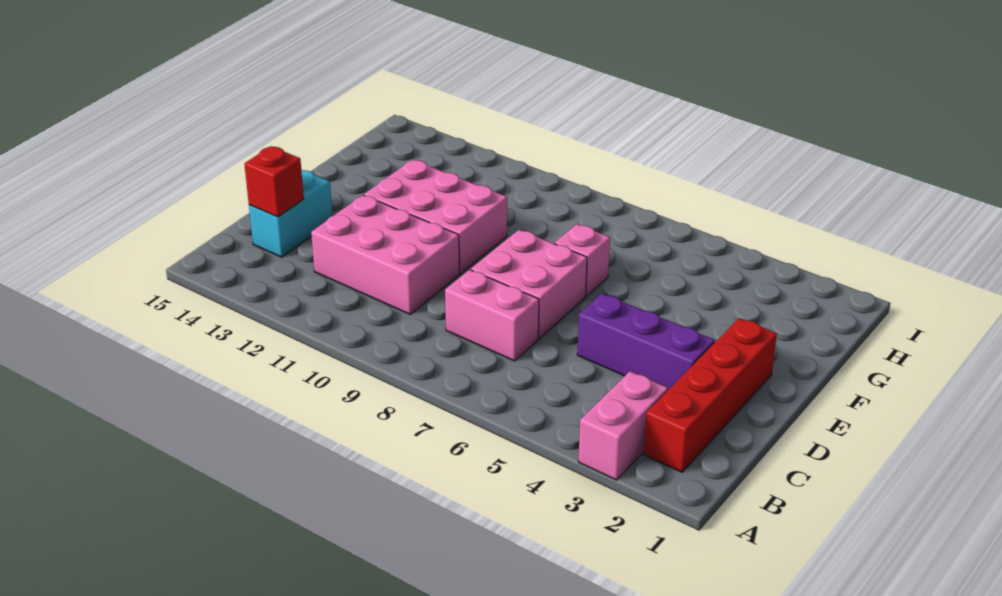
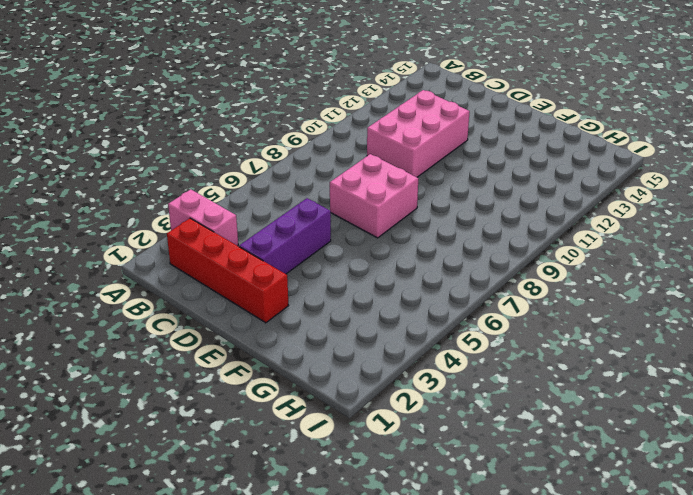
none -> pink 1x2 brick [445,270,539,361]
none -> cyan 1x2 brick [249,170,332,257]

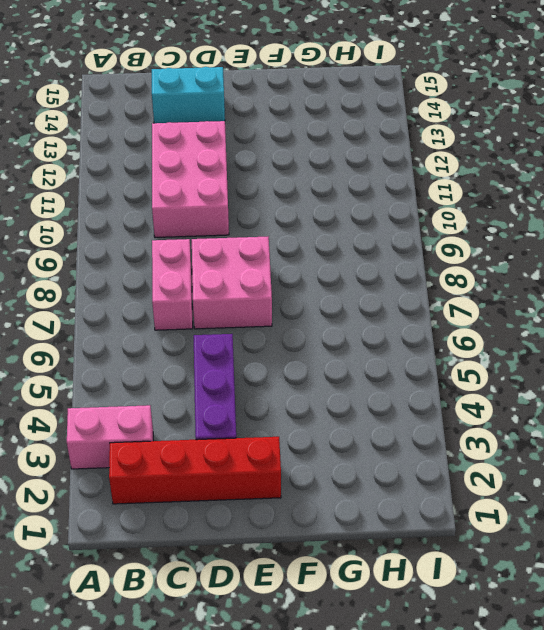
none -> pink 2x3 brick [364,160,507,273]
none -> pink 1x1 brick [555,224,610,296]

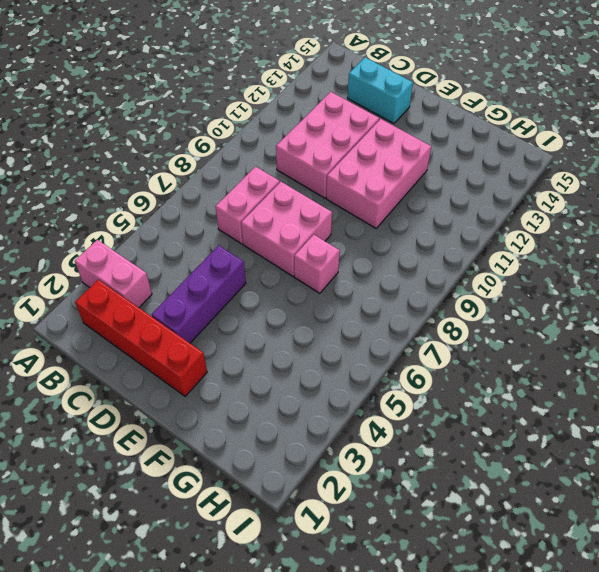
none -> red 1x1 brick [244,146,304,217]

